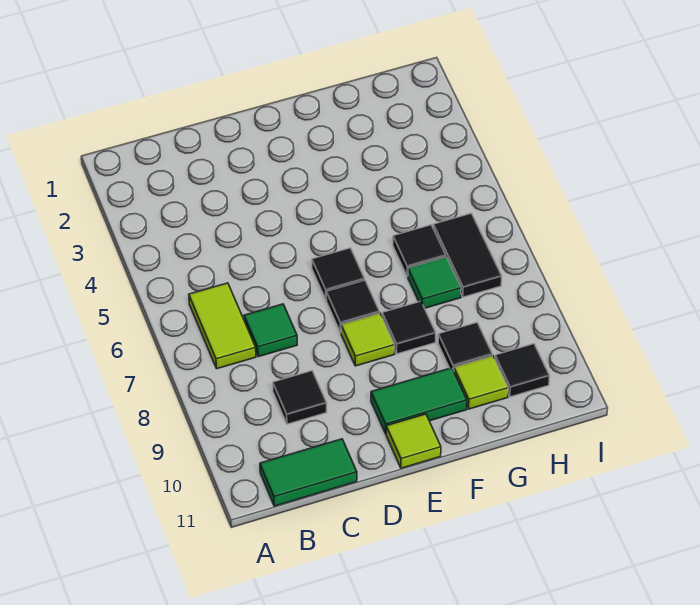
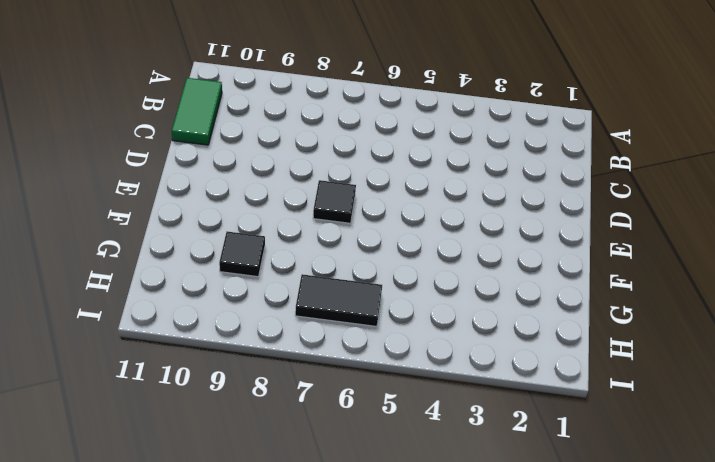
none -> lime 1x2 tile [189,283,256,369]
none -> green 1x1 tile [244,304,297,357]
none -> black 1x1 tile [273,371,327,424]

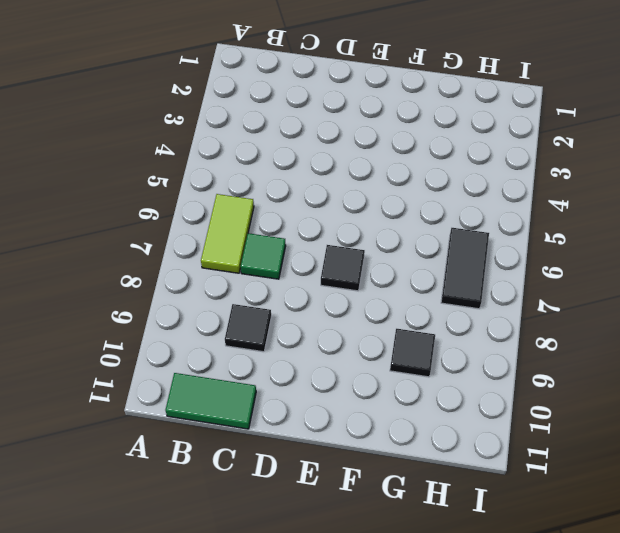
none -> black 1x1 tile [312,248,365,300]
none -> lime 1x1 tile [341,313,395,366]
none -> green 1x2 tile [371,368,467,434]

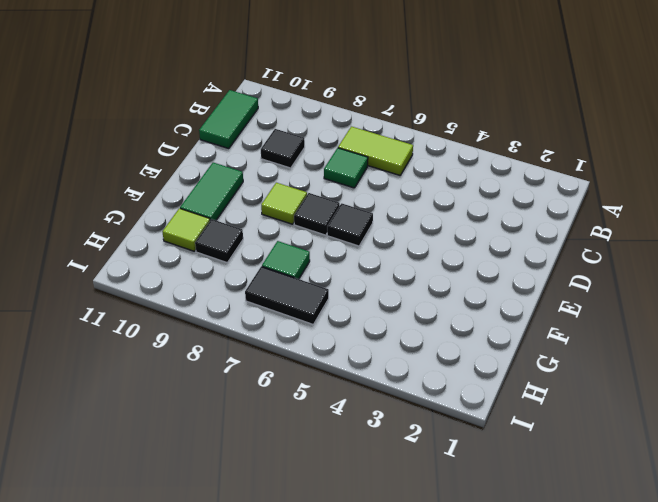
none -> lime 1x1 tile [386,414,441,468]
none -> black 1x1 tile [382,301,436,354]
none -> black 1x1 tile [393,225,446,276]

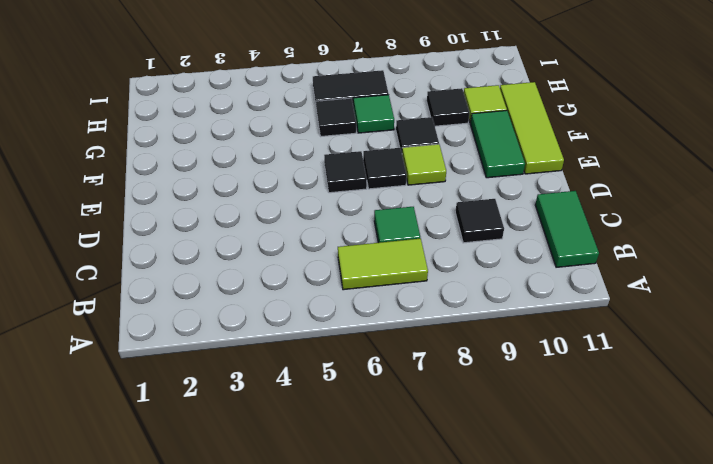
lime 1x3 tile [500,82,564,174] -> lime 1x1 tile [386,414,441,468]
none -> black 1x1 tile [495,344,550,397]

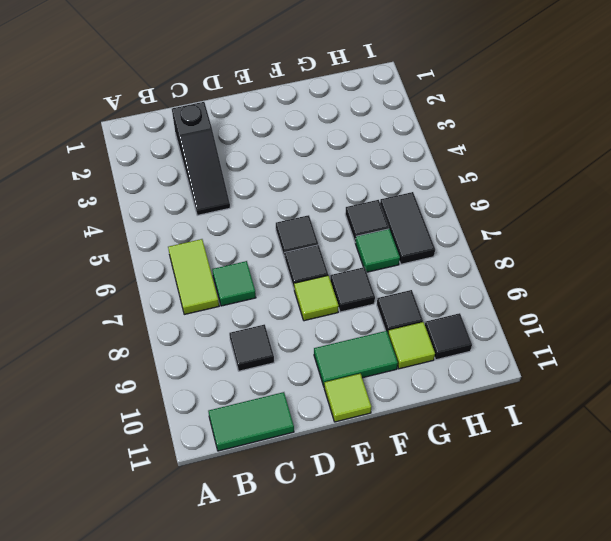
black 1x3 slope [172,102,230,216] -> none

